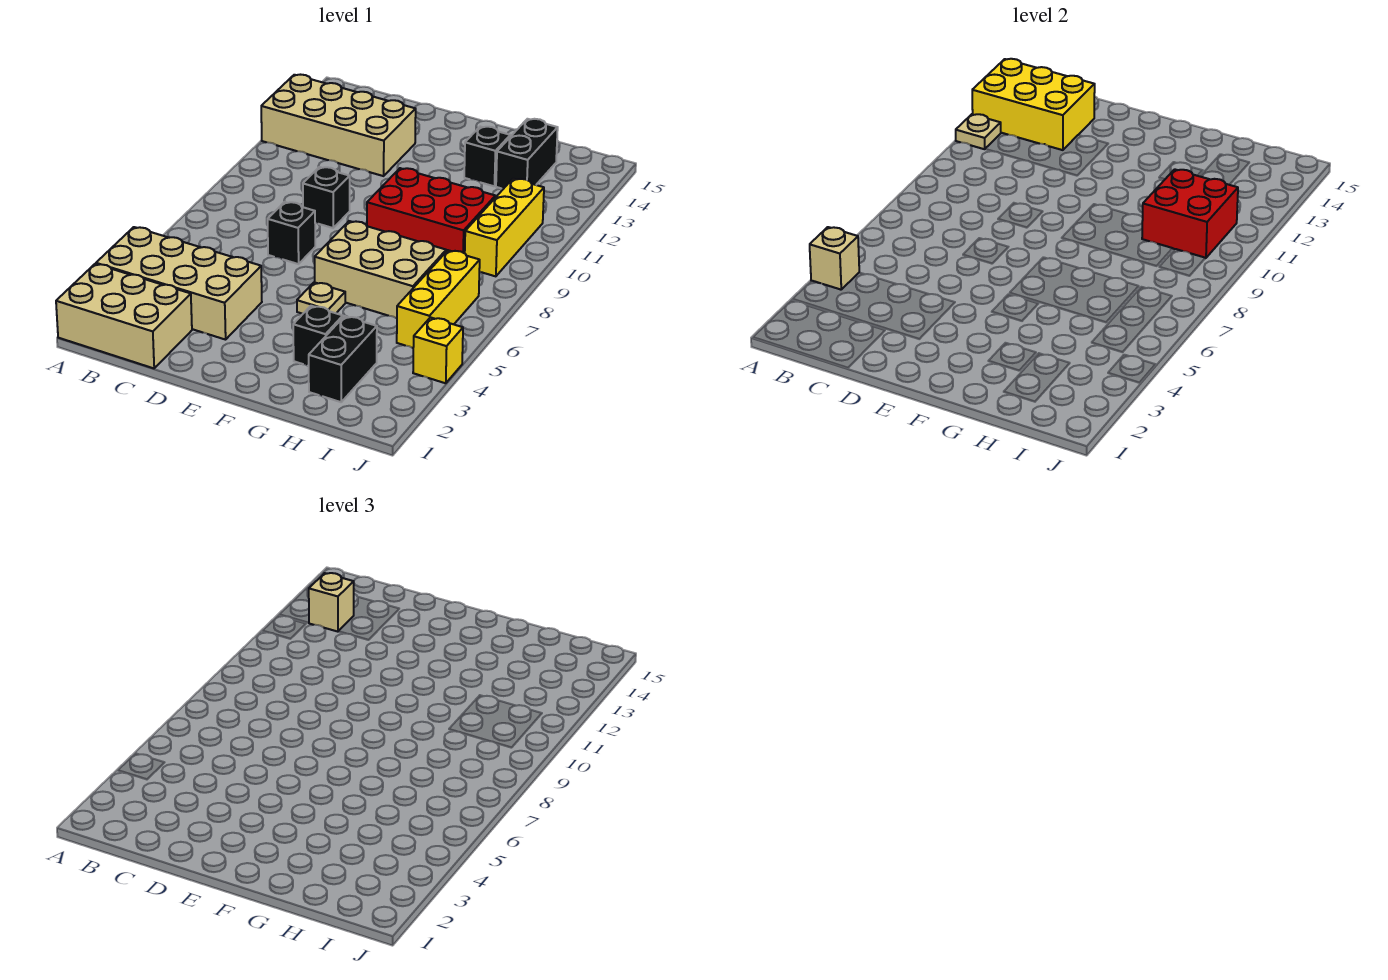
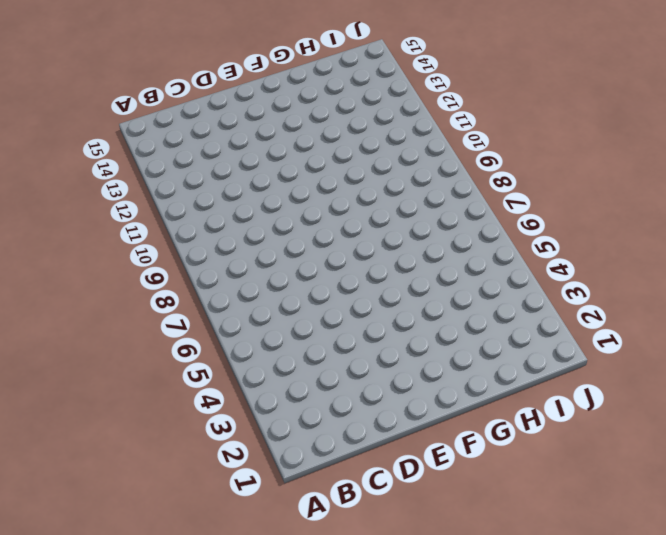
none -> tan 2x3 brick [56,264,192,368]
none -> tan 2x4 brick [96,227,262,340]
none -> tan 2x4 brick [261,75,416,176]

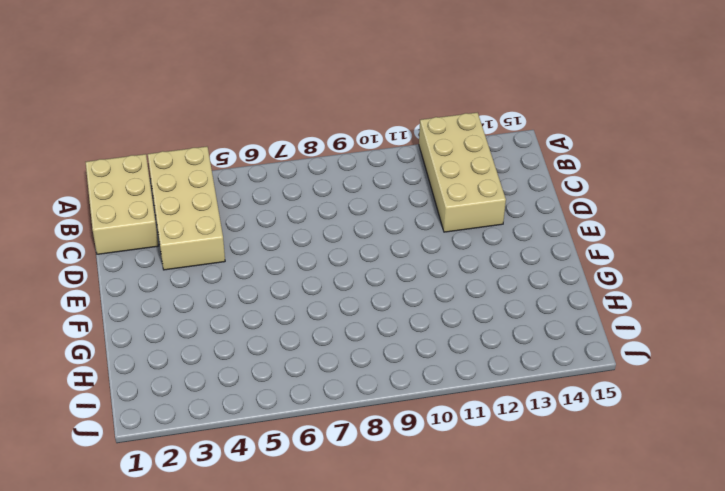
none -> black 1x1 brick [268,202,315,264]
none -> black 1x1 brick [303,167,350,228]
none -> tan 1x1 plate [297,282,345,314]

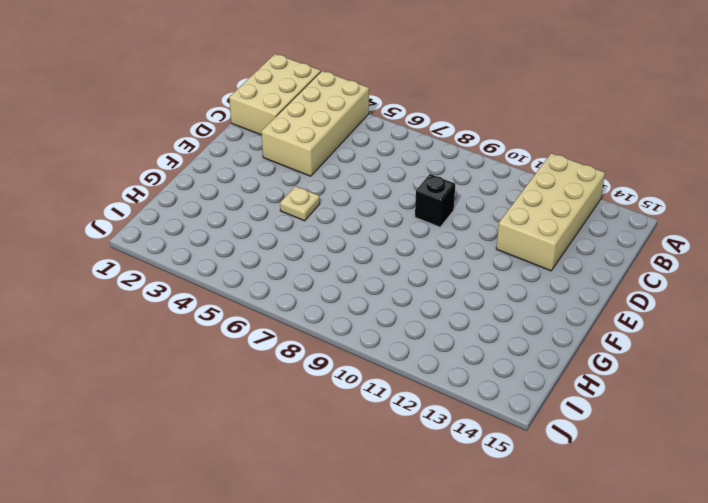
none -> black 1x1 brick [268,202,315,264]
none -> tan 2x3 brick [315,221,446,318]
none -> red 2x3 brick [367,168,495,253]

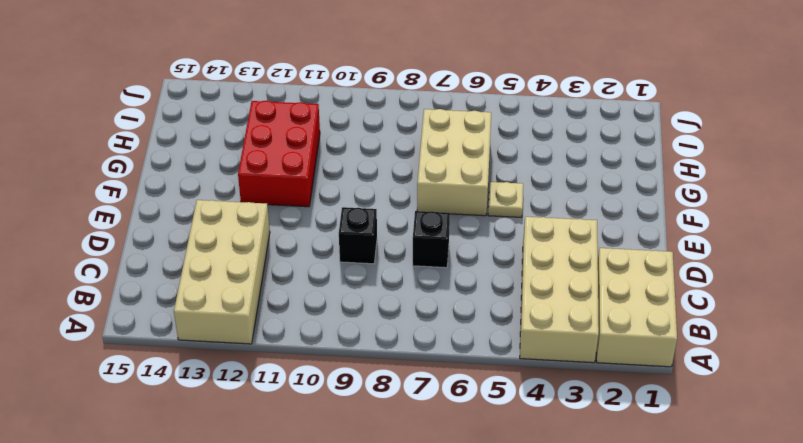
red 2x3 brick [238,101,320,207] -> red 2x3 brick moved to [367,168,495,253]
none -> black 1x1 brick [293,306,343,366]
none -> black 1x1 brick [464,127,510,186]
none -> black 1x2 brick [309,316,377,402]

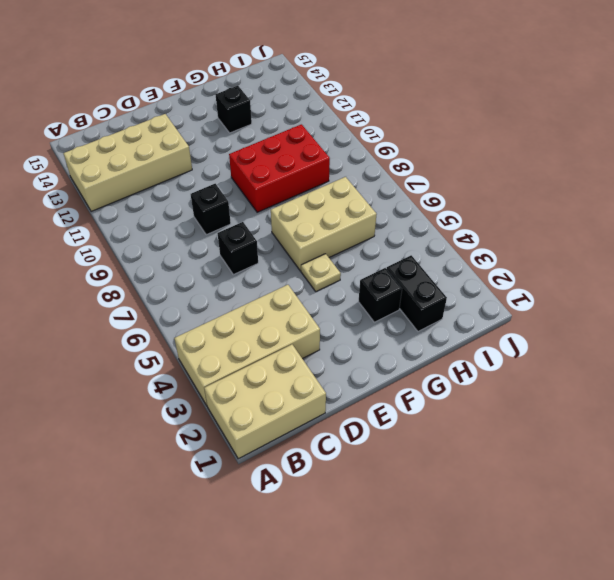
none -> black 1x2 brick [496,119,558,189]
none -> yellow 1x3 brick [397,250,480,348]
none -> yellow 1x3 brick [465,179,544,276]

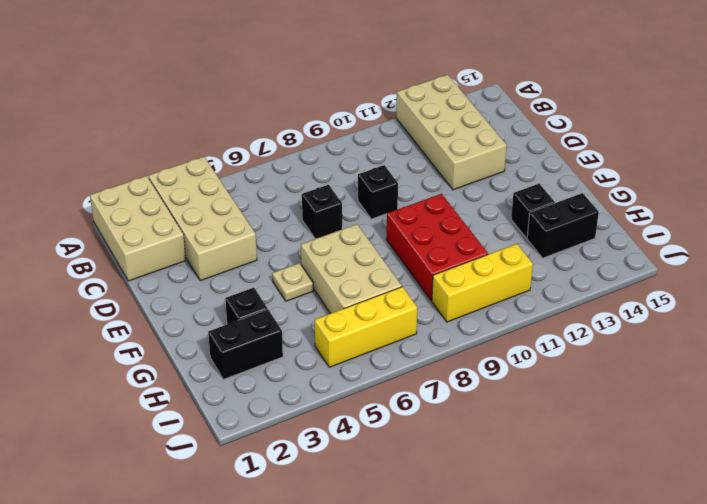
none -> yellow 1x1 brick [413,317,463,383]
none -> tan 1x1 brick [810,227,859,290]
none -> tan 1x1 plate [956,114,1001,149]

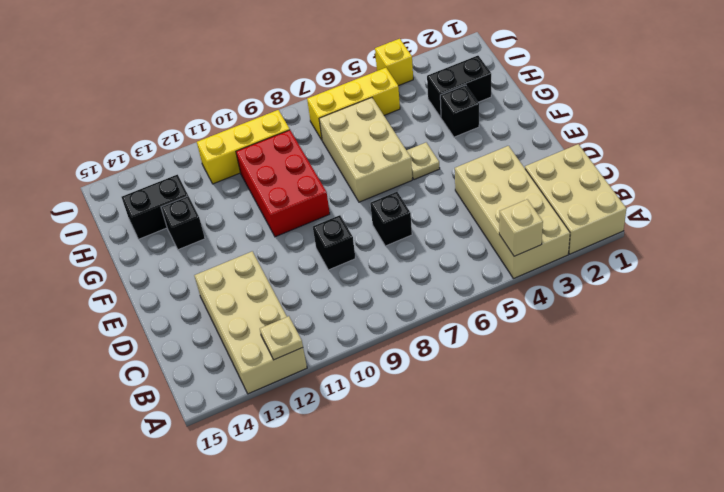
none -> yellow 2x3 brick [972,59,1095,150]
none -> red 2x2 brick [1142,169,1238,258]
none -> tan 1x1 brick [309,573,354,632]

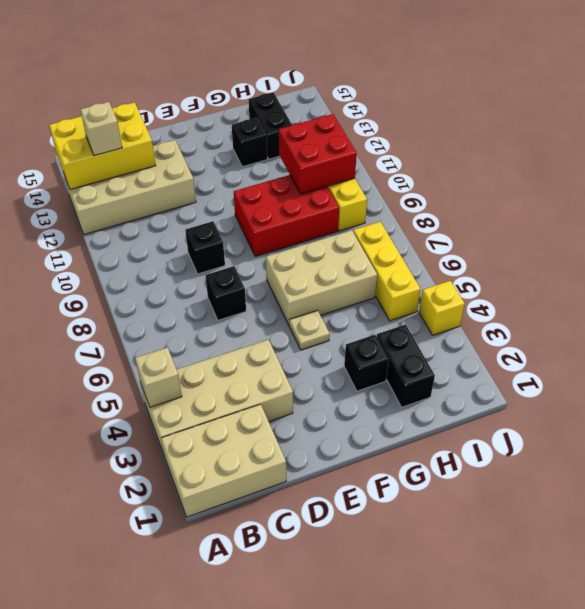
none -> tan 1x1 plate [956,114,1001,149]

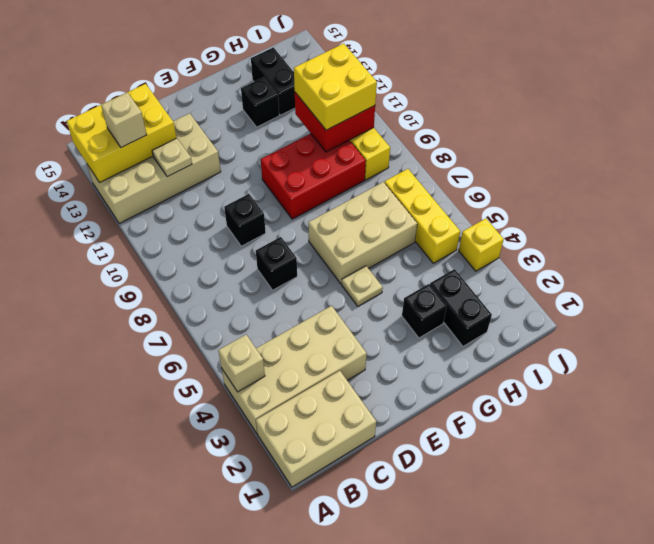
tan 1x1 plate [152,138,192,177] -> tan 1x1 plate moved to [956,114,1001,149]
yellow 2x2 brick [294,43,377,130] -> none

